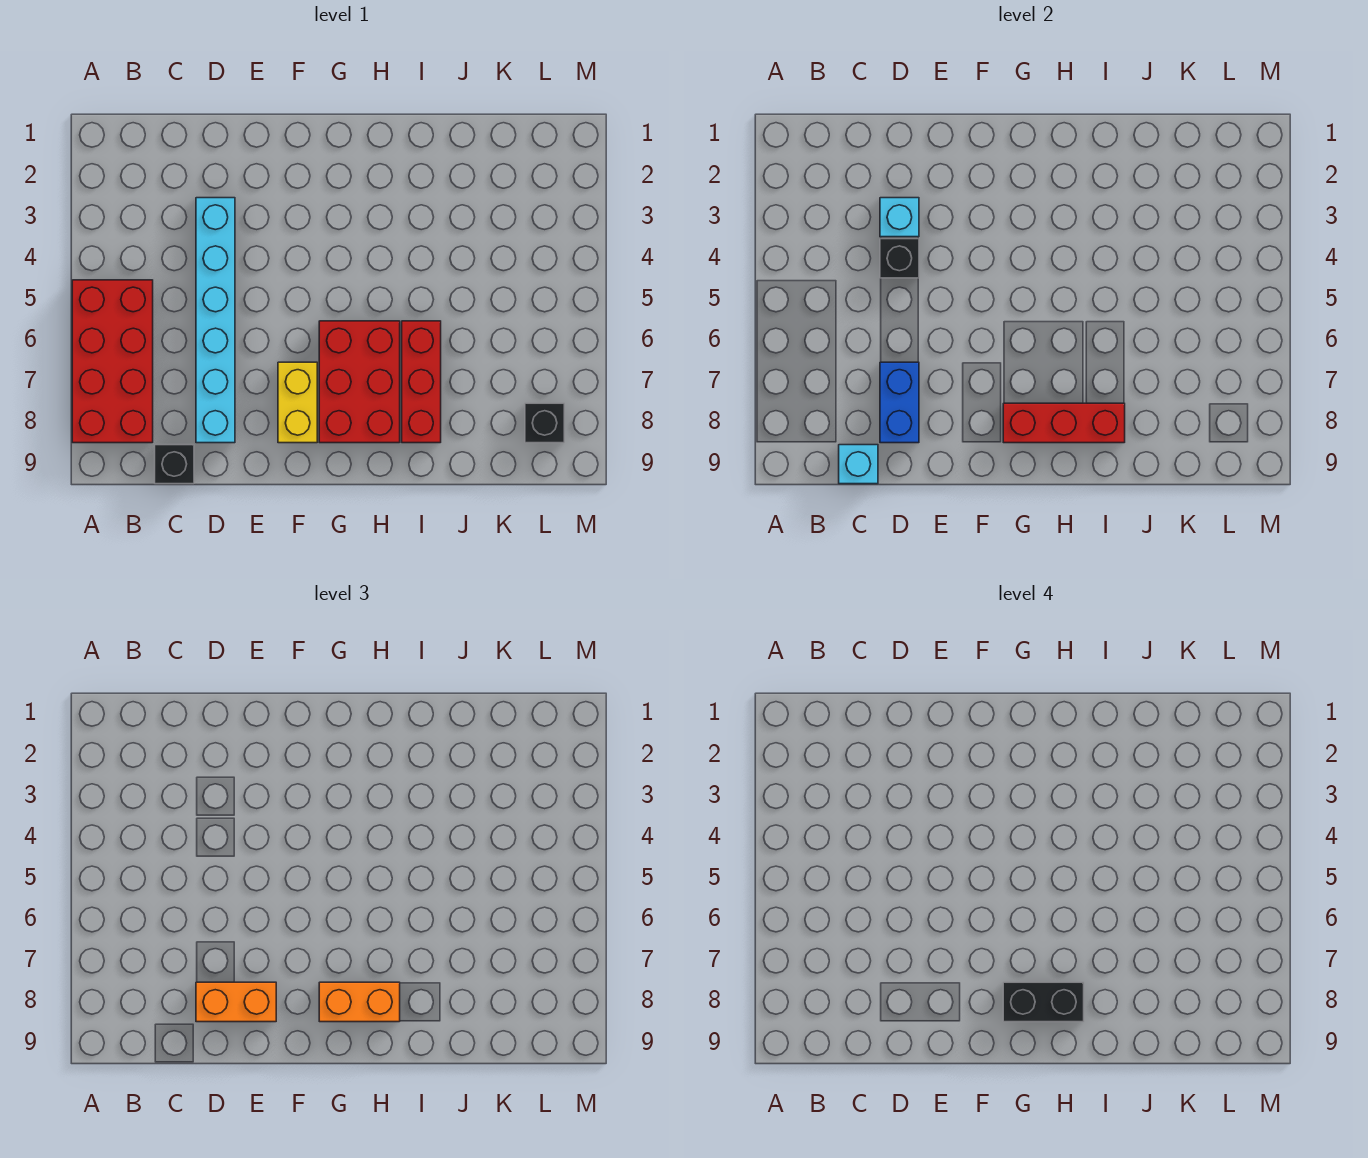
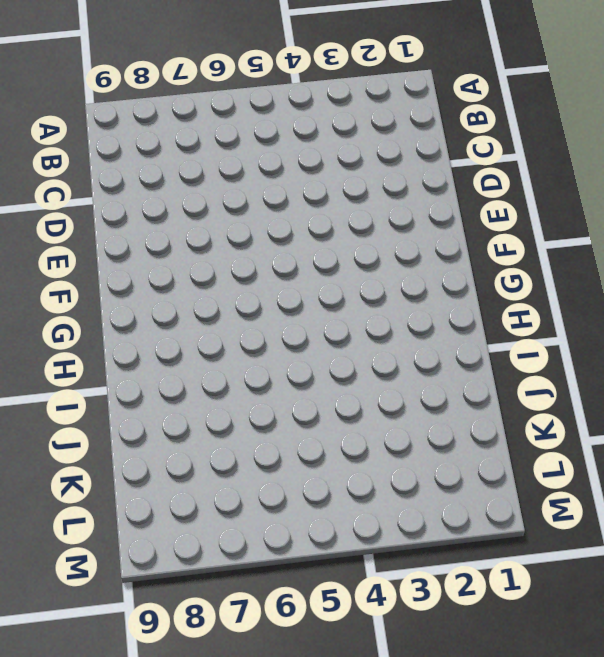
none -> red 2x4 brick [72,280,153,443]
none -> black 1x1 brick [155,445,194,484]
none -> cyan 1x6 brick [196,198,235,443]

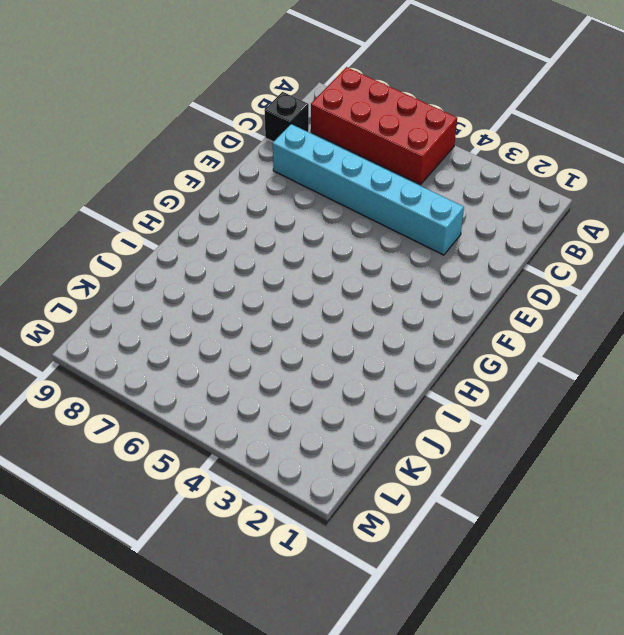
none -> yellow 1x2 brick [278,362,317,443]
none -> red 2x3 brick [319,321,400,443]
none -> red 1x3 brick [402,321,441,443]

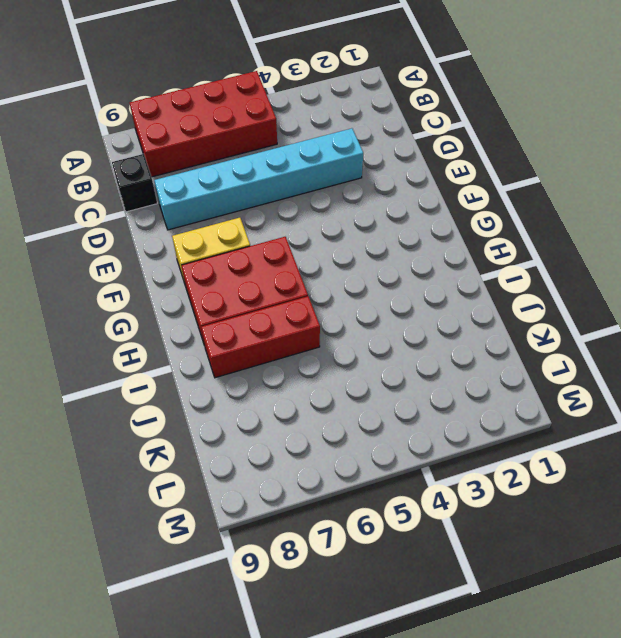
none -> black 1x1 brick [525,403,564,443]
none -> cyan 1x1 brick [839,445,878,484]
none -> cyan 1x1 brick [880,198,919,237]

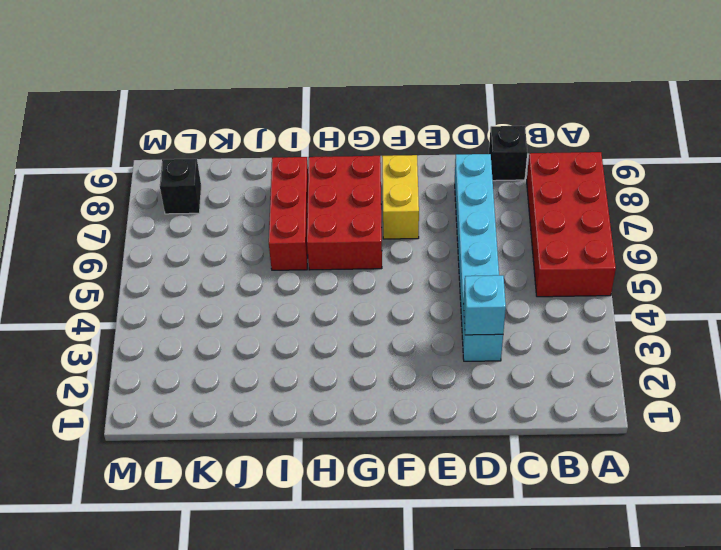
none -> cyan 1x1 brick [839,445,878,484]
none -> black 1x1 brick [880,239,919,278]
none -> blue 1x2 brick [880,362,919,443]

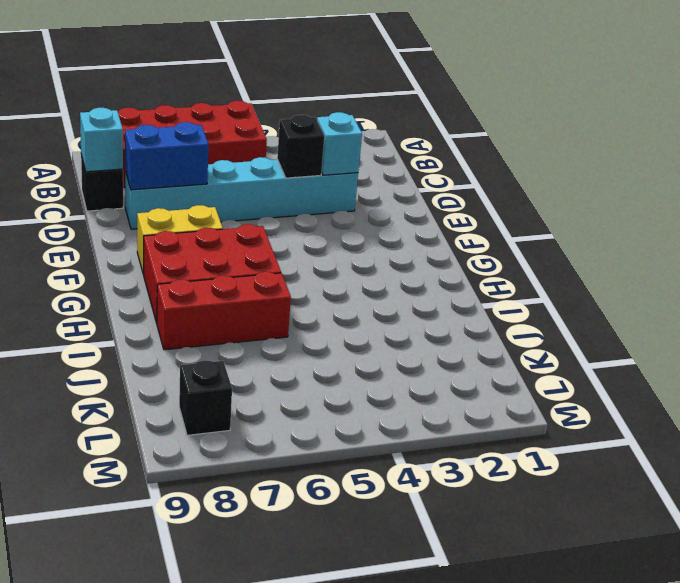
none -> red 1x3 brick [1003,403,1125,443]
none -> orange 1x2 brick [196,982,276,1022]
none -> orange 1x2 brick [319,982,400,1022]

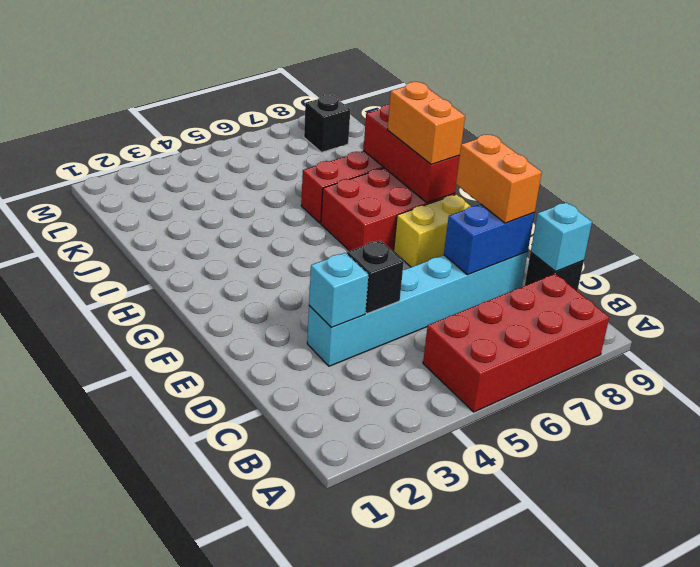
none -> black 1x2 brick [1003,982,1084,1022]

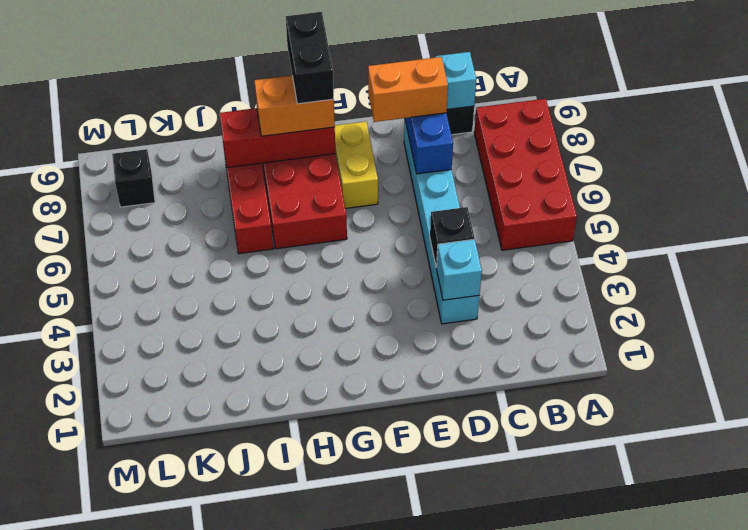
black 1x2 brick [286,12,334,104] -> black 1x2 brick turned to [1003,982,1084,1022]

